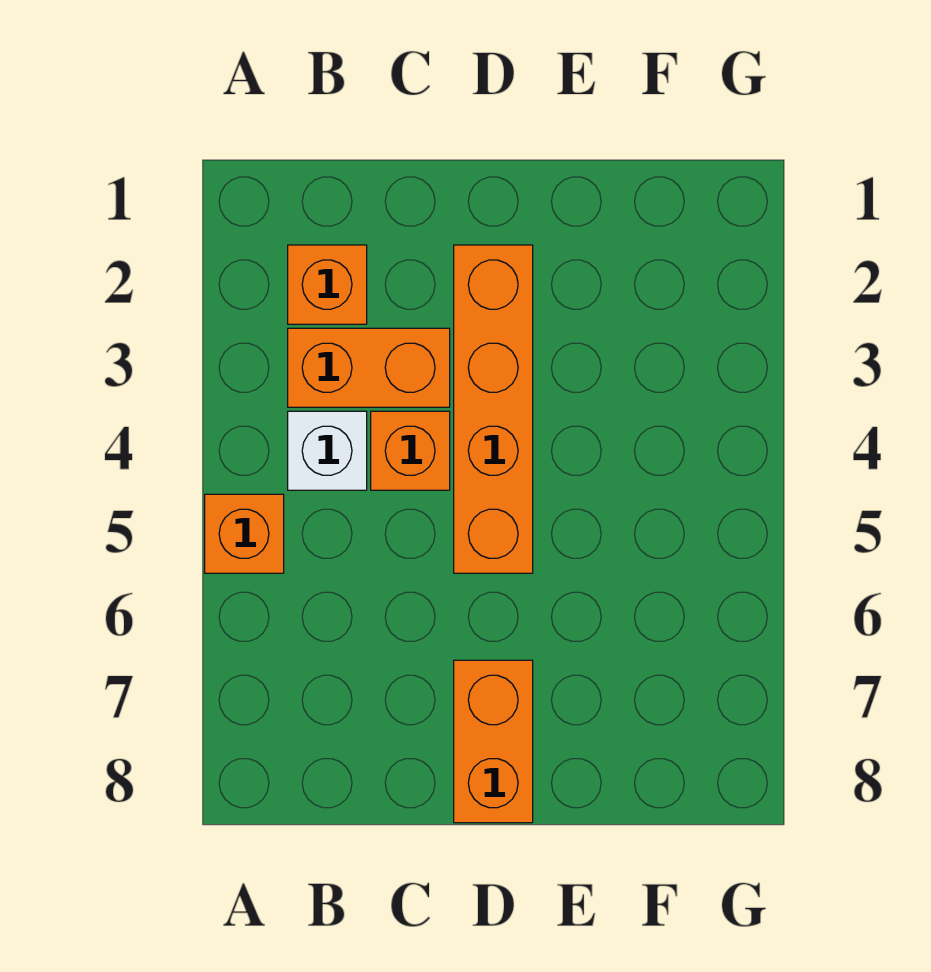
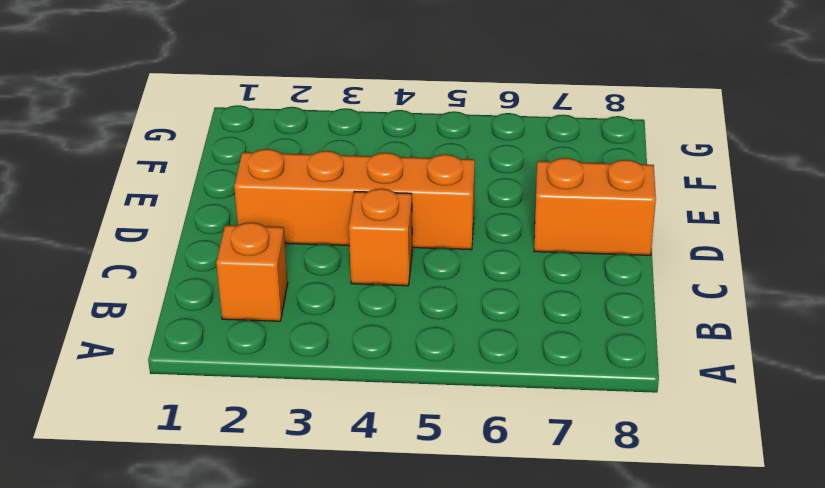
none -> orange 1x1 brick [205,494,284,573]
none -> orange 1x2 brick [288,328,450,407]

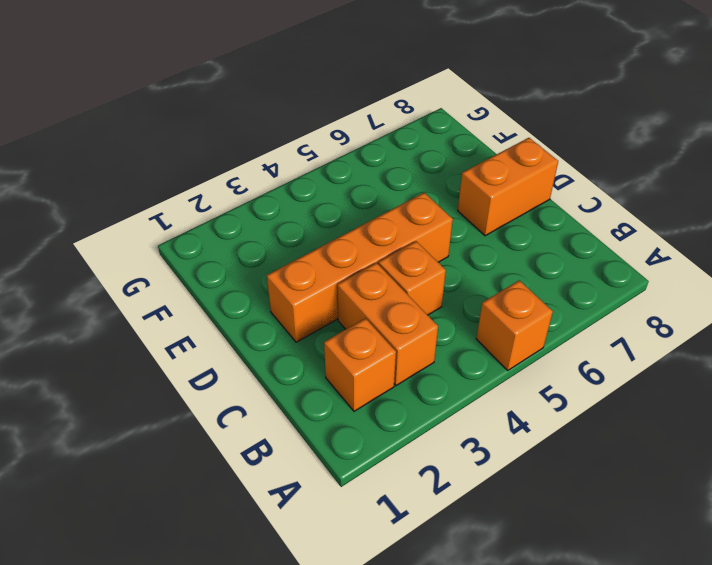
none -> white 1x1 brick [288,411,367,490]

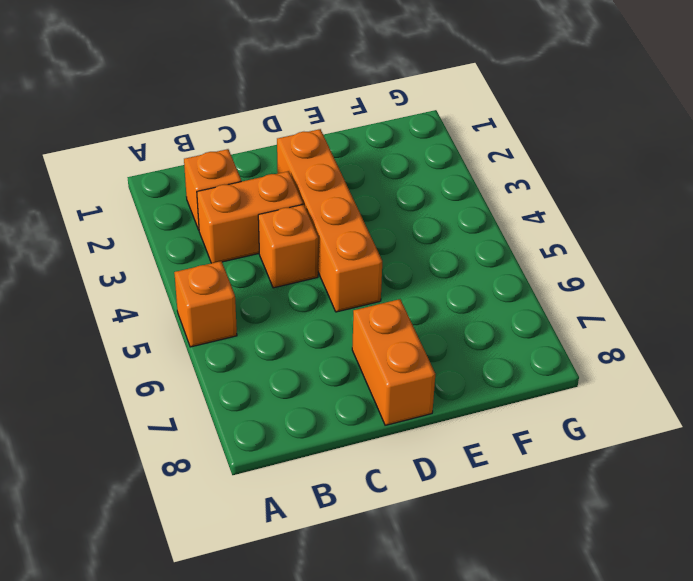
none -> white 1x1 brick [288,411,367,490]

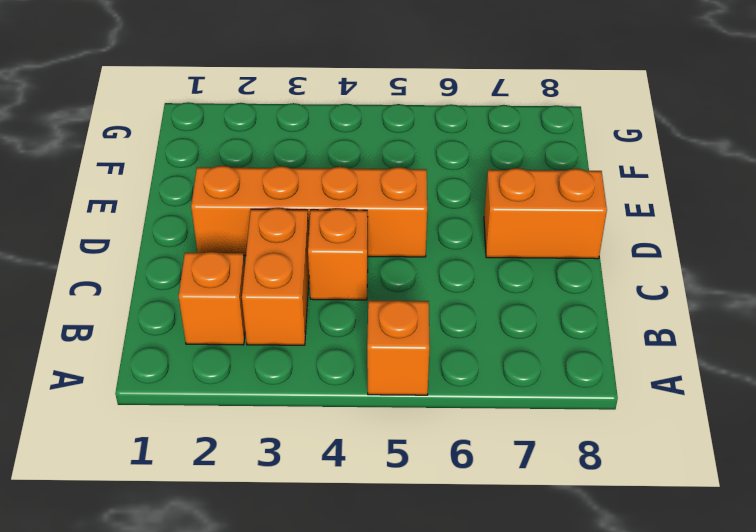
none -> white 1x1 brick [288,411,367,490]

